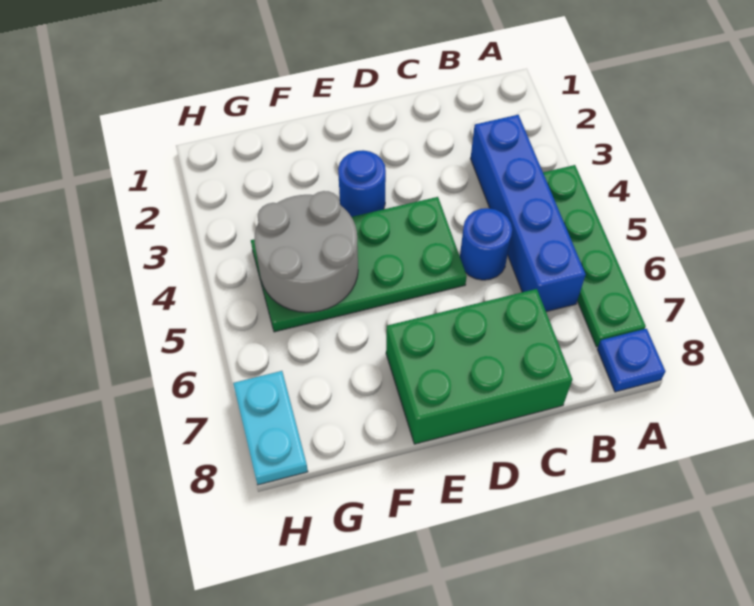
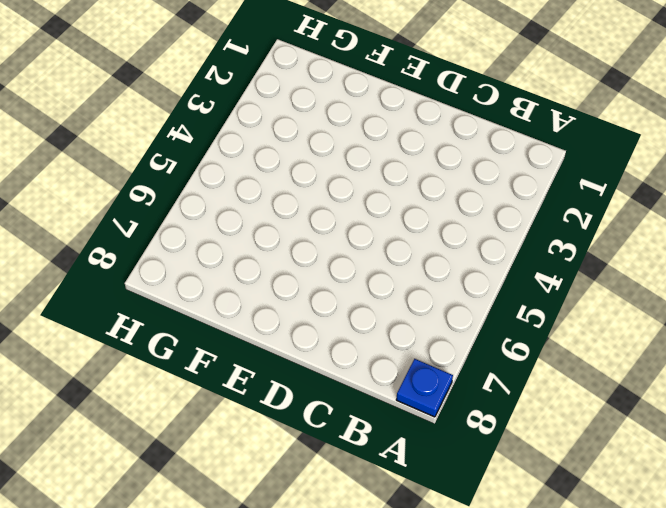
none -> green 1x4 plate [543,165,646,347]
none -> blue 1x4 brick [470,115,586,312]

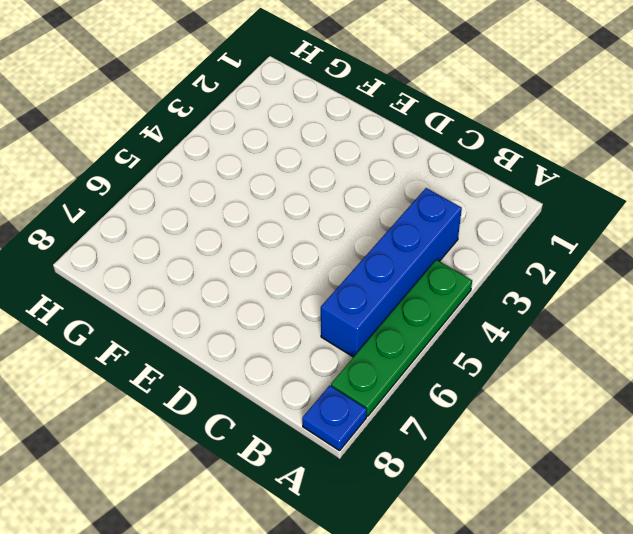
none -> blue 1x1 round brick [460,208,512,280]
none -> green 2x3 brick [386,289,572,444]

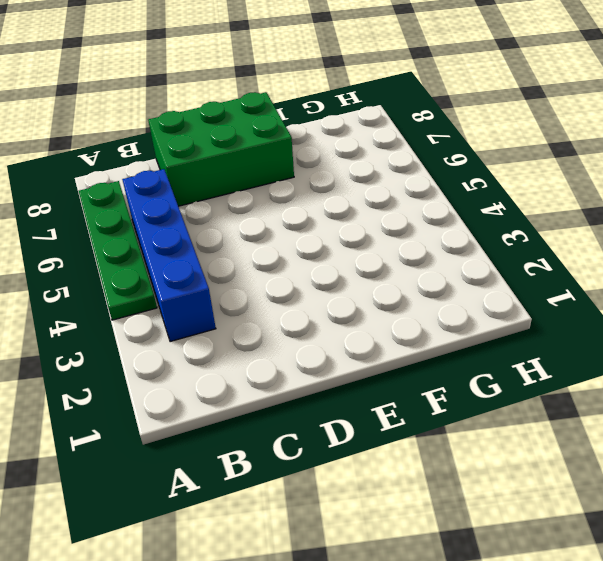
none -> blue 1x1 plate [597,329,665,392]
none -> blue 1x1 round brick [460,208,512,280]

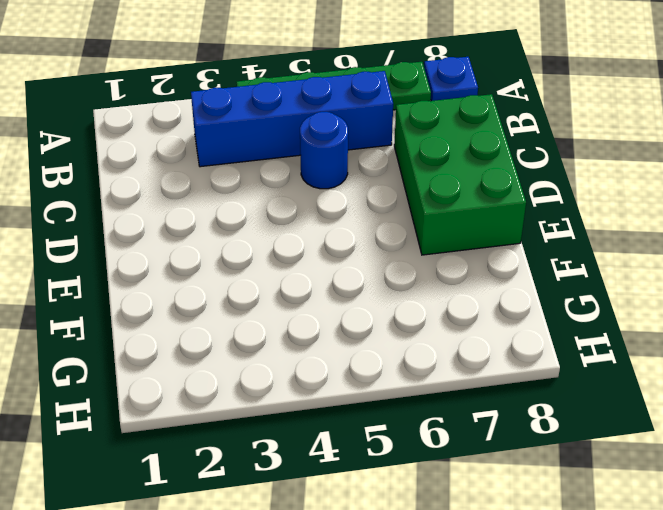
none -> green 2x4 plate [251,197,467,332]
none -> blue 1x1 round brick [338,150,386,217]

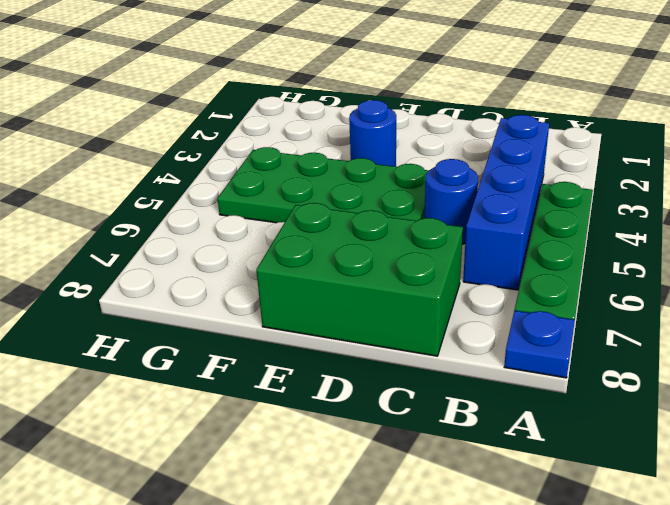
none -> cyan 1x2 plate [233,371,308,485]
none -> grey 2x2 round brick [255,191,358,312]

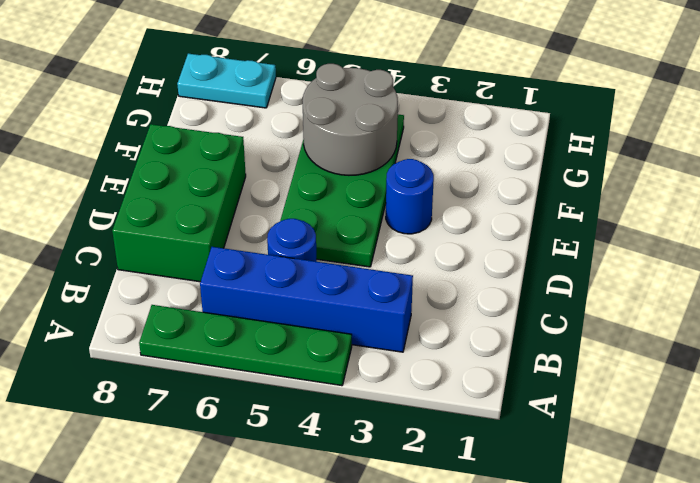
none -> blue 1x1 plate [597,329,665,392]

